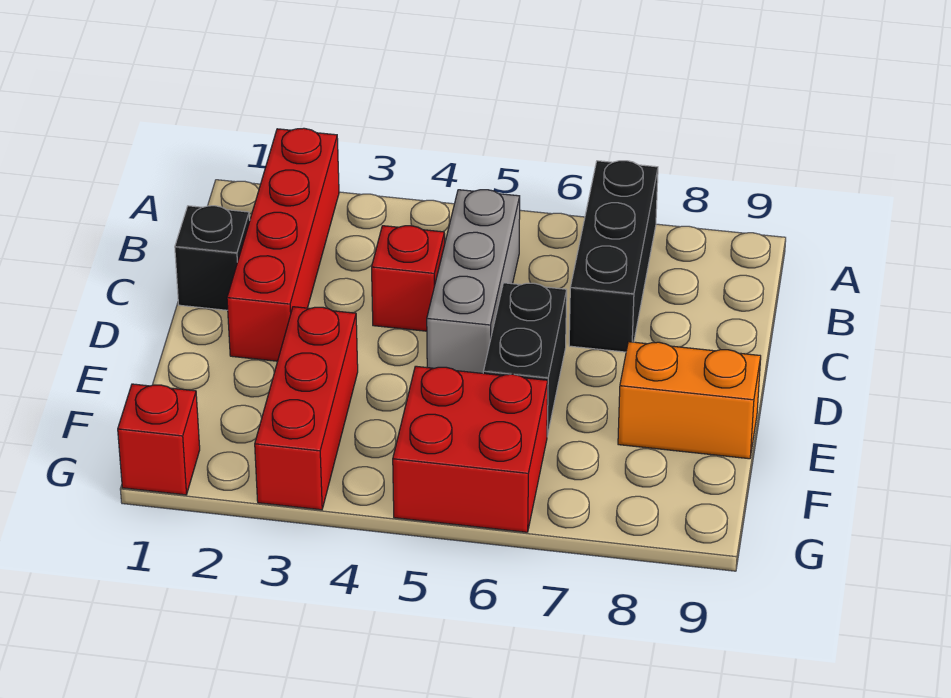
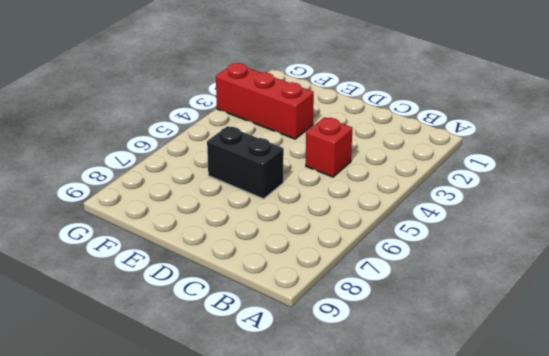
none -> red 1x4 brick [227,128,339,361]
none -> black 1x3 brick [569,161,658,352]

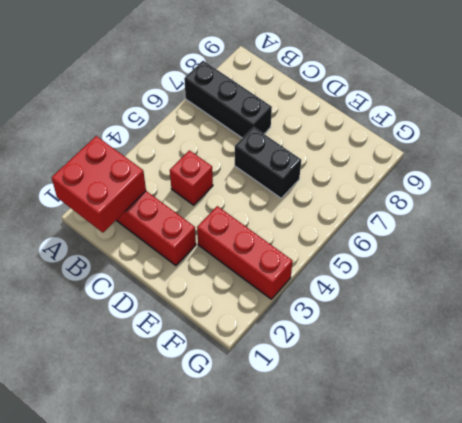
red 2x2 brick [52,136,146,233] -> red 2x2 brick moved to [393,366,548,532]
none -> grey 1x3 brick [427,190,520,373]
none -> black 1x1 brick [175,206,250,310]

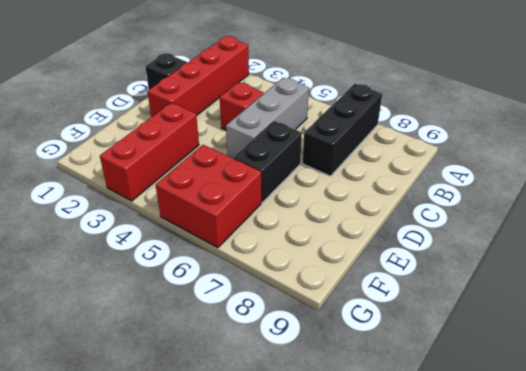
none -> orange 1x2 brick [618,342,761,459]
none -> red 1x1 brick [118,384,200,495]

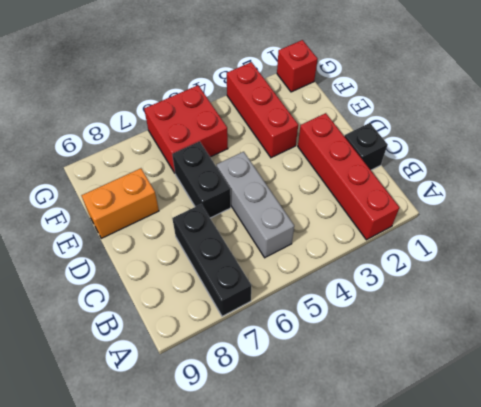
none -> red 1x1 brick [372,226,445,331]

